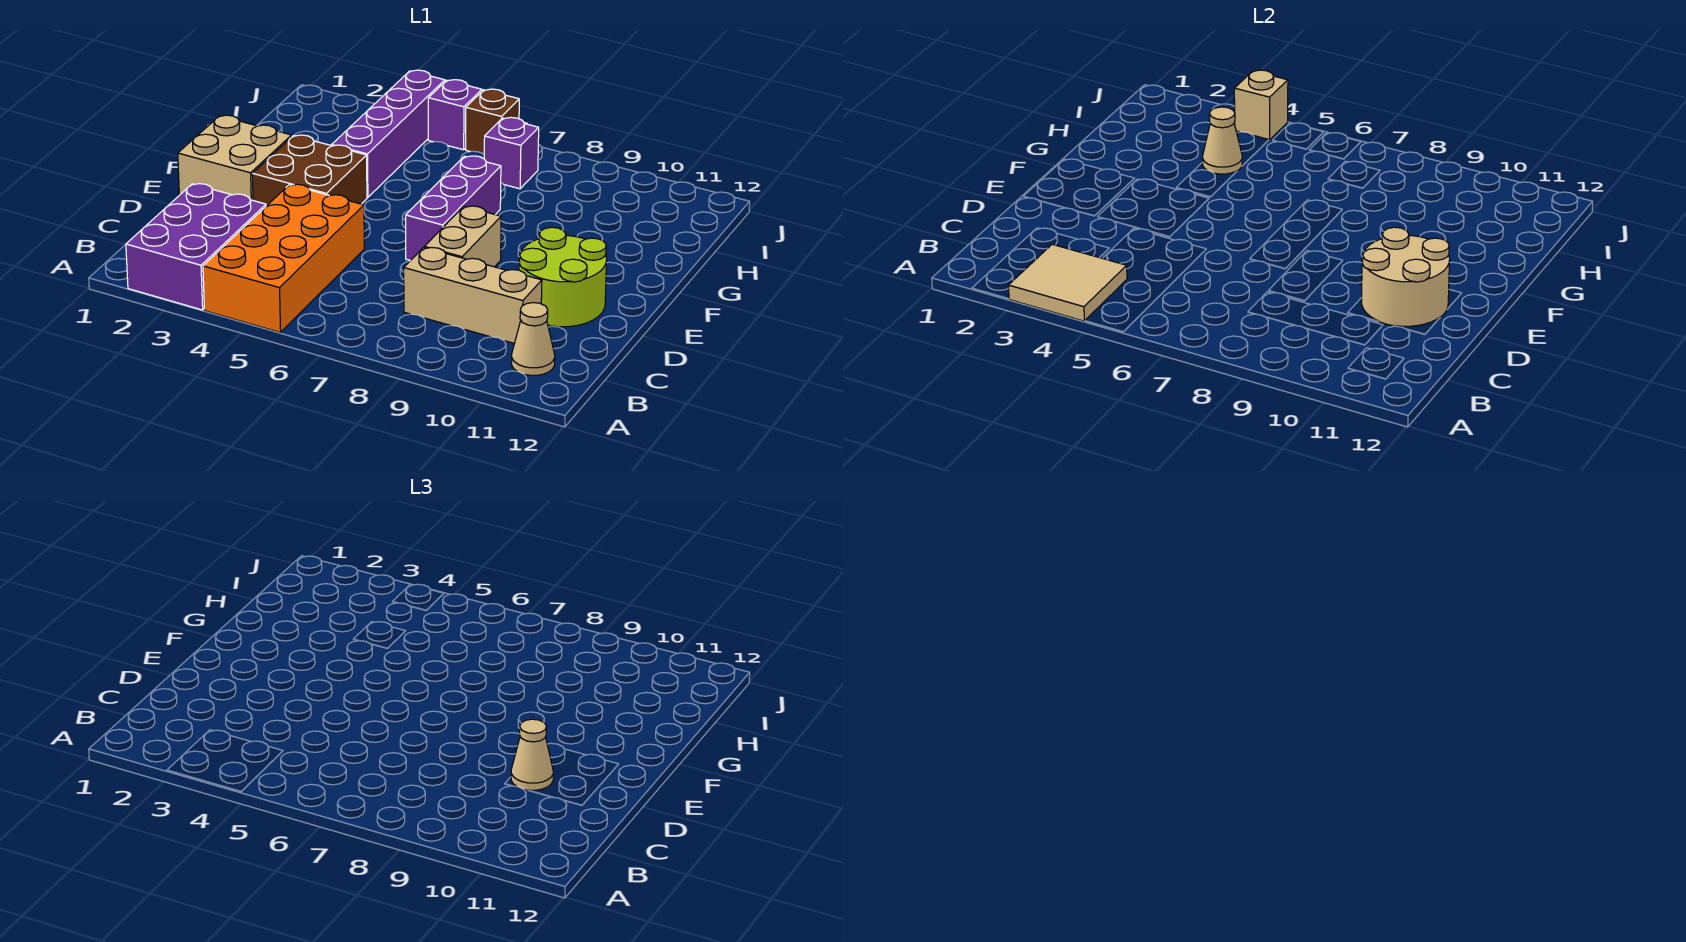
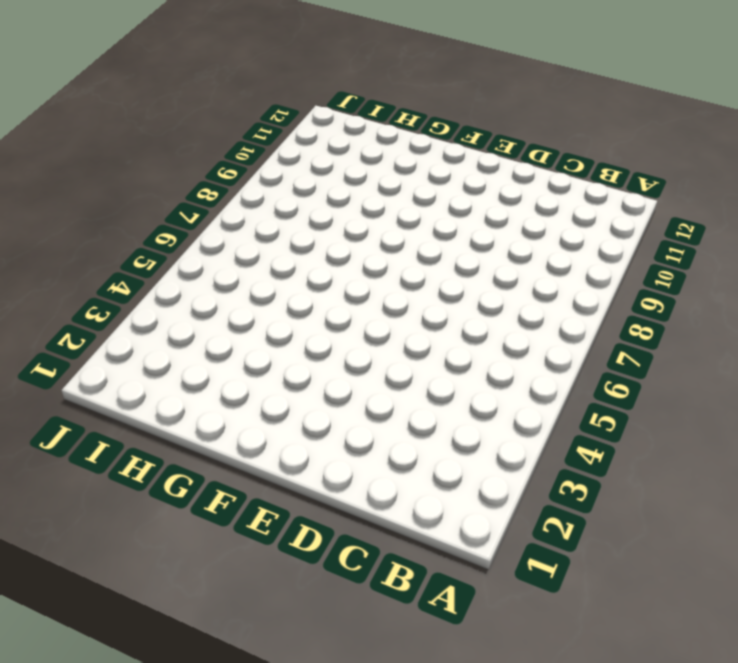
none -> purple 2x3 brick [126,184,266,310]
none -> orange 2x4 brick [203,184,364,333]
none -> tan 1x1 cone [512,303,555,375]

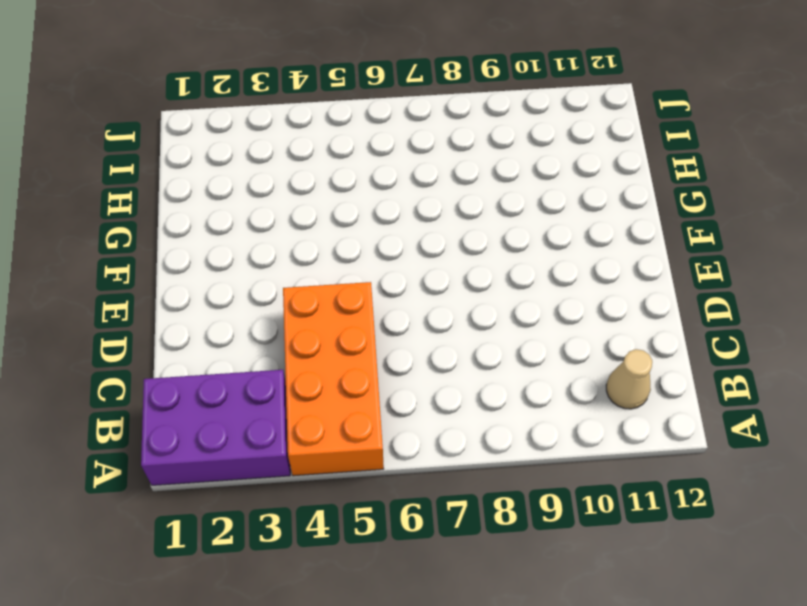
purple 2x3 brick [141,370,290,485] -> purple 2x3 brick turned to [126,184,266,310]
none -> tan 1x3 brick [404,247,542,343]
none -> tan 1x2 brick [424,206,501,267]
none -> lime 2x2 round brick [519,227,607,327]

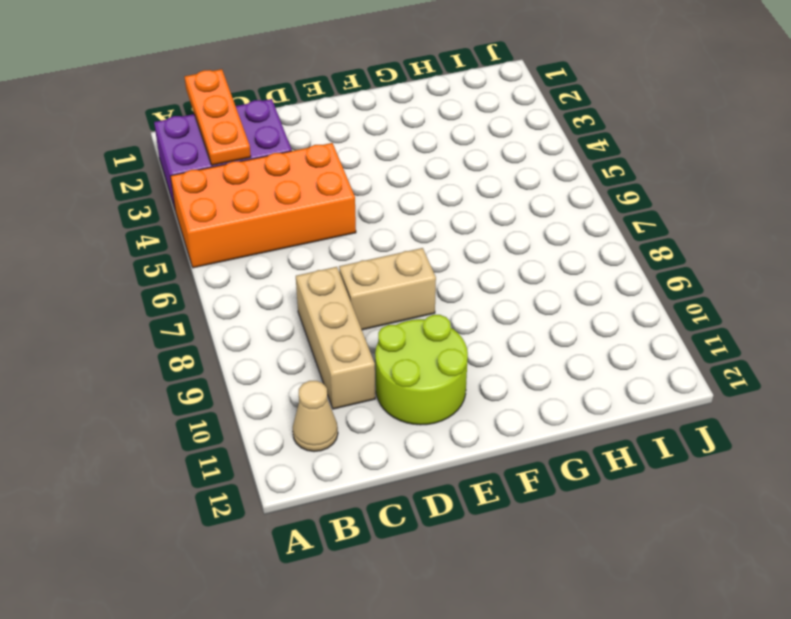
orange 1x3 plate [185,69,251,165] -> tan 2x2 tile [1009,244,1127,321]
none -> tan 2x2 brick [178,115,292,200]
none -> brown 2x2 brick [252,135,367,206]
none -> purple 1x3 brick [406,156,501,261]

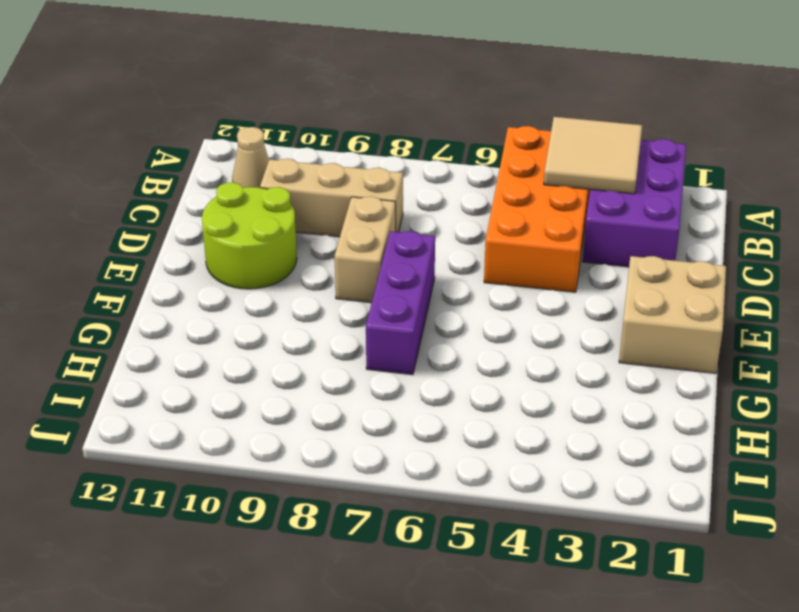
none -> brown 2x2 brick [252,135,367,206]
none -> purple 1x4 brick [332,70,445,197]
none -> purple 1x1 brick [484,117,539,189]

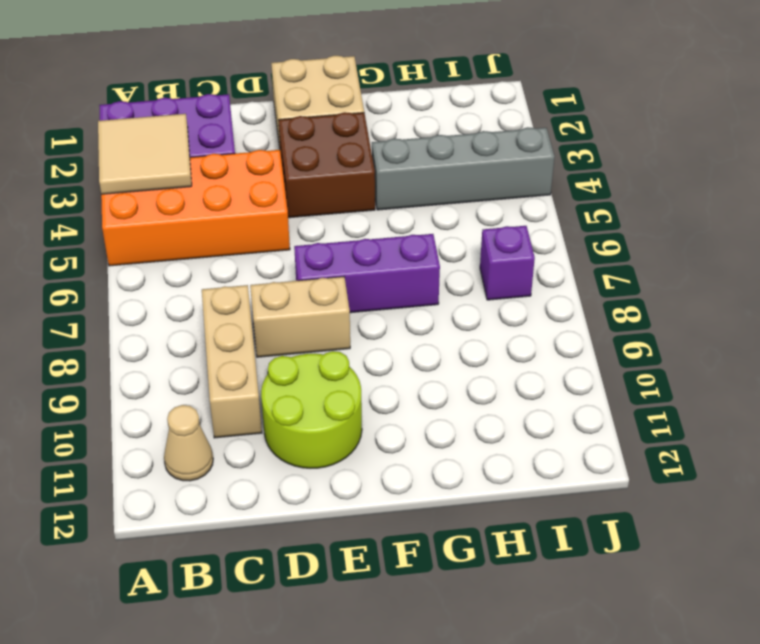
grey 1x4 brick [372,127,555,210] -> purple 1x4 brick [332,70,445,197]
none -> purple 1x1 brick [428,80,482,150]
none -> brown 1x1 brick [466,89,519,154]
none -> tan 2x2 round brick [1361,227,1450,326]

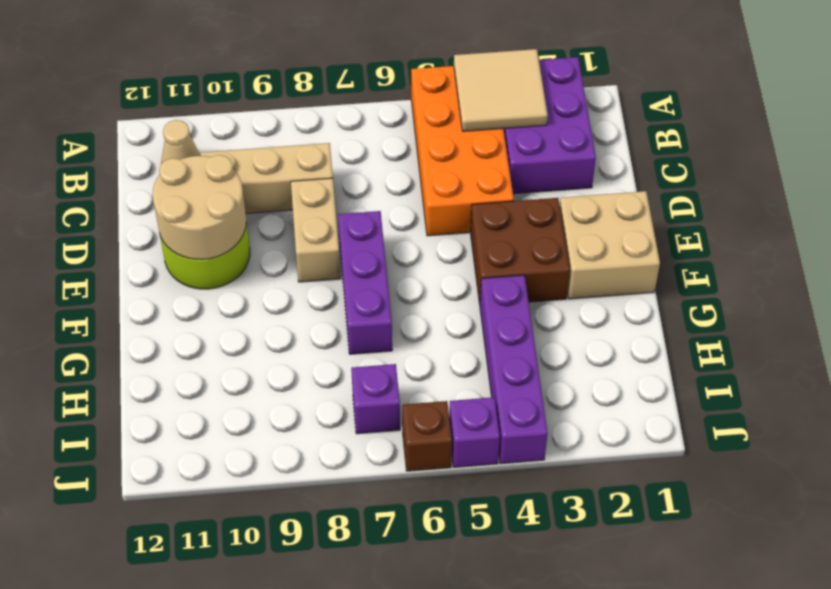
none -> tan 1x1 cone [1203,107,1242,174]
none -> tan 1x1 brick [1234,70,1288,140]
none -> tan 1x1 cone [511,719,553,790]

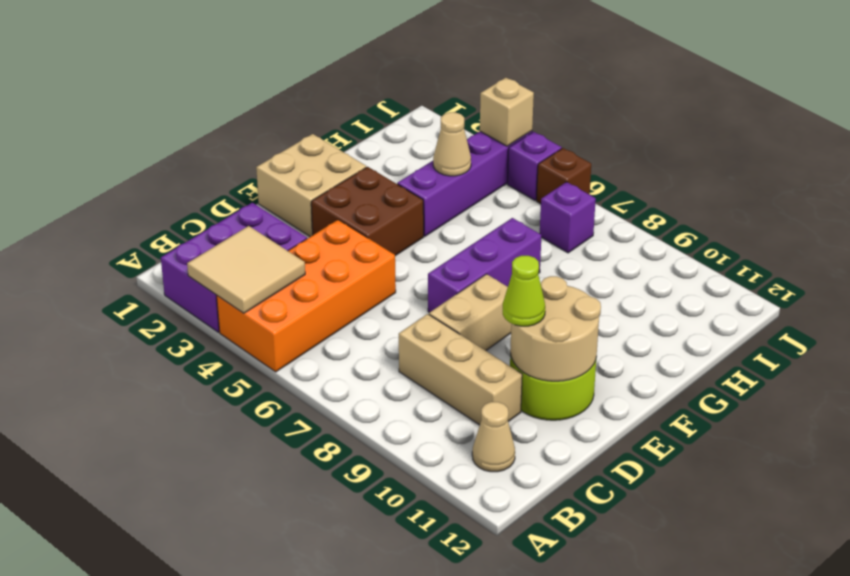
lime 1x1 cone [503,256,545,326] -> tan 1x1 cone [511,719,553,790]

